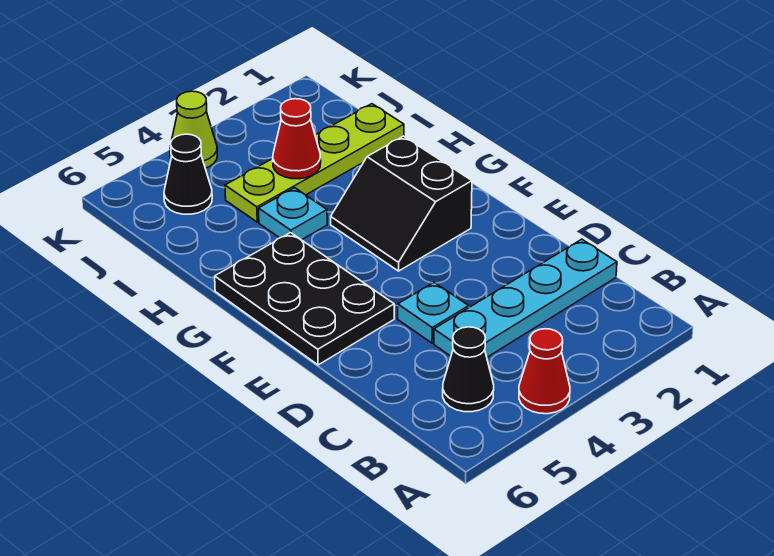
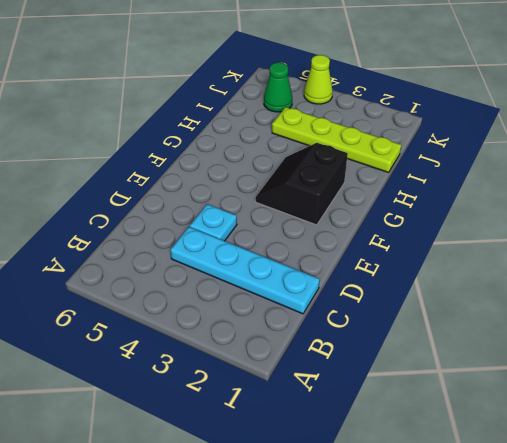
green 1x1 cone [264,62,292,112] -> black 1x1 cone [164,134,212,214]
none -> red 1x1 cone [519,329,570,414]
none -> black 1x1 cone [443,327,494,412]

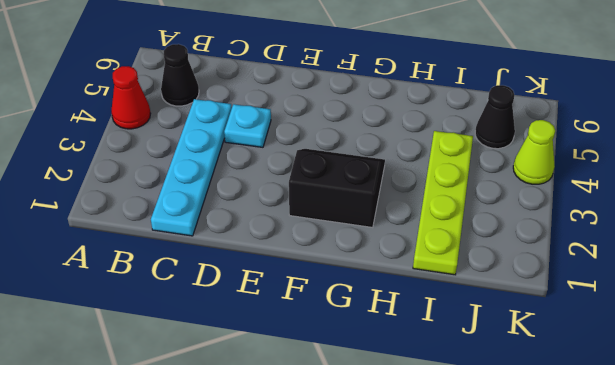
none -> black 2x3 plate [215,233,394,365]
none -> cyan 1x1 plate [259,188,327,240]

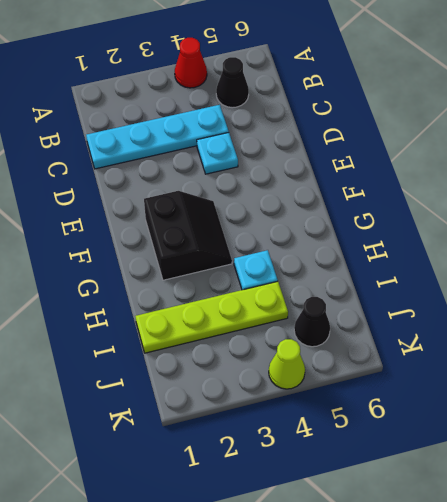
none -> black 2x3 plate [215,233,394,365]
none -> red 1x1 cone [273,99,321,179]

